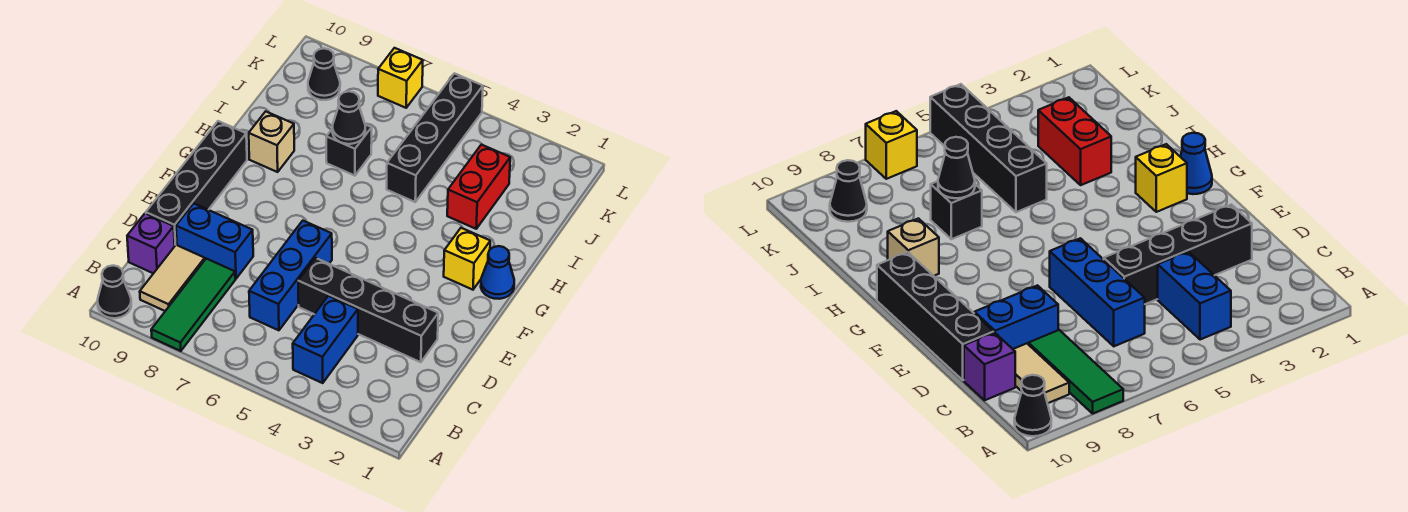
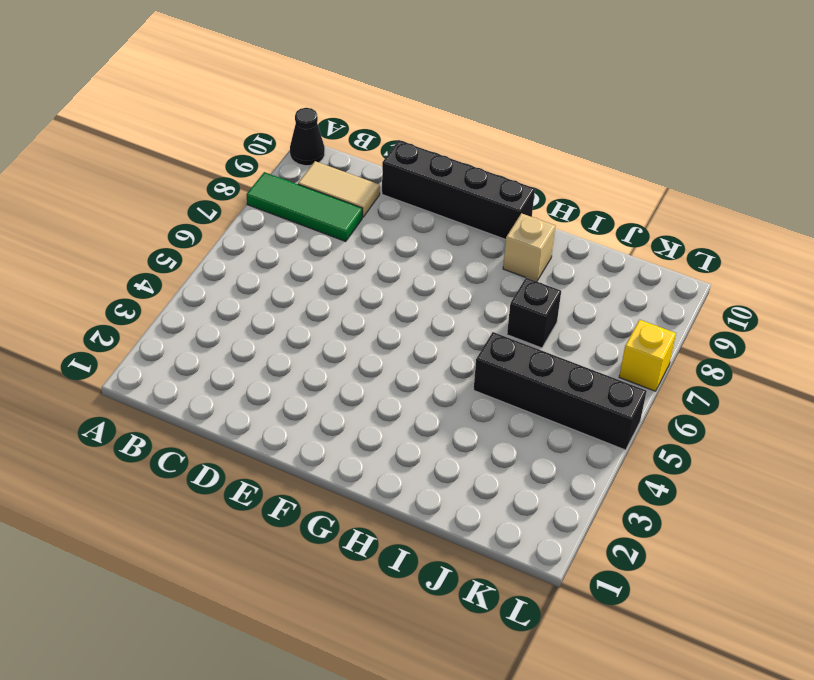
none -> blue 1x2 brick [293,296,358,383]
none -> blue 1x3 brick [249,221,332,330]
none -> purple 1x1 brick [127,213,175,273]

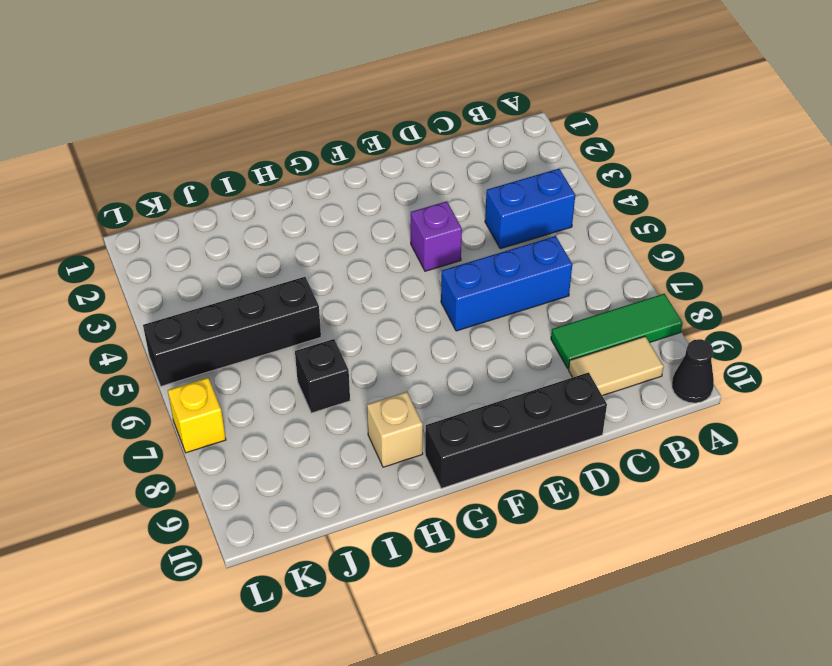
purple 1x1 brick [411,201,462,271] -> purple 1x1 brick moved to [127,213,175,273]
none -> black 1x4 brick [298,258,438,362]
none -> blue 1x2 brick [176,203,253,279]
none -> blue 1x1 cone [481,246,514,299]

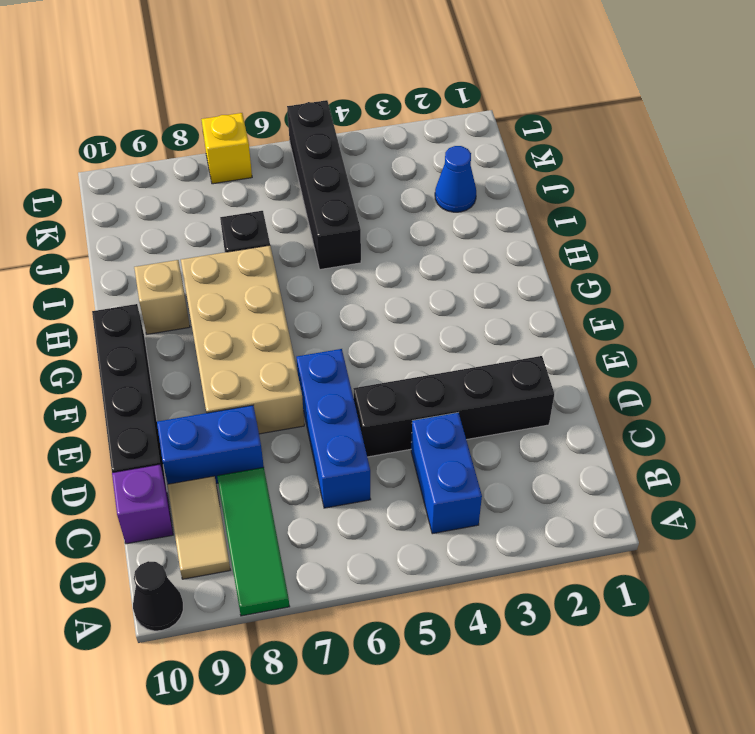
tan 2x4 brick [181,245,304,434] -> none
blue 1x1 cone [435,146,476,212] -> blue 1x1 cone moved to [481,246,514,299]
none -> yellow 1x1 brick [444,228,490,290]
none -> red 1x2 brick [447,145,510,229]
none -> black 1x1 cone [308,48,340,100]

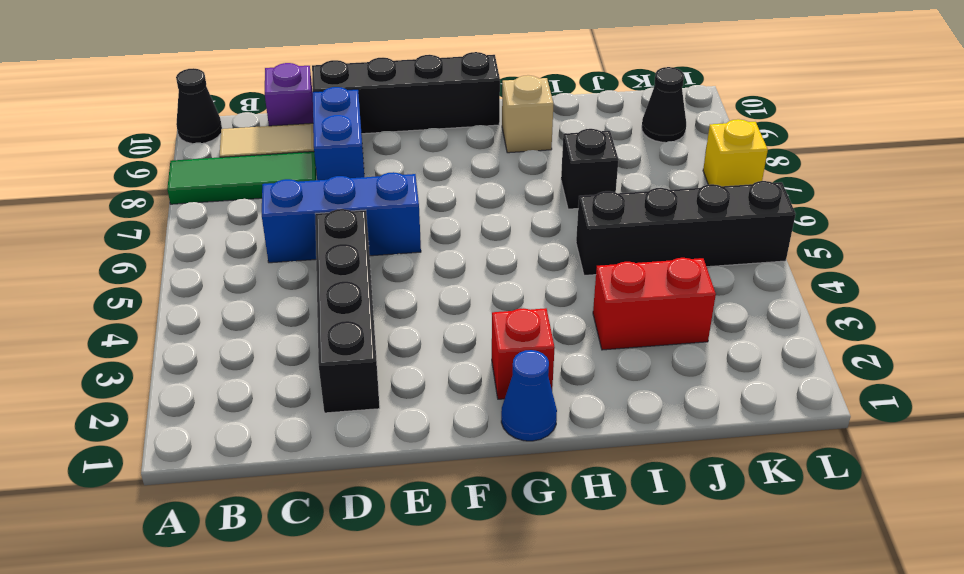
red 1x1 brick [492,308,555,399] -> yellow 1x1 brick [444,228,490,290]
none -> blue 1x2 brick [293,296,358,383]
none -> black 1x1 cone [332,91,365,144]

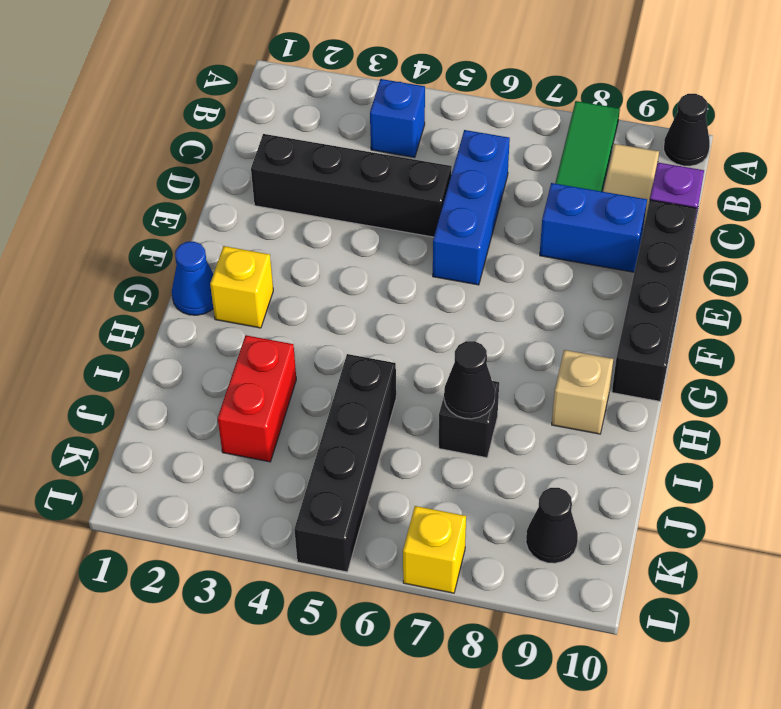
blue 1x1 brick [370,79,425,157] -> blue 1x2 brick [293,296,358,383]

